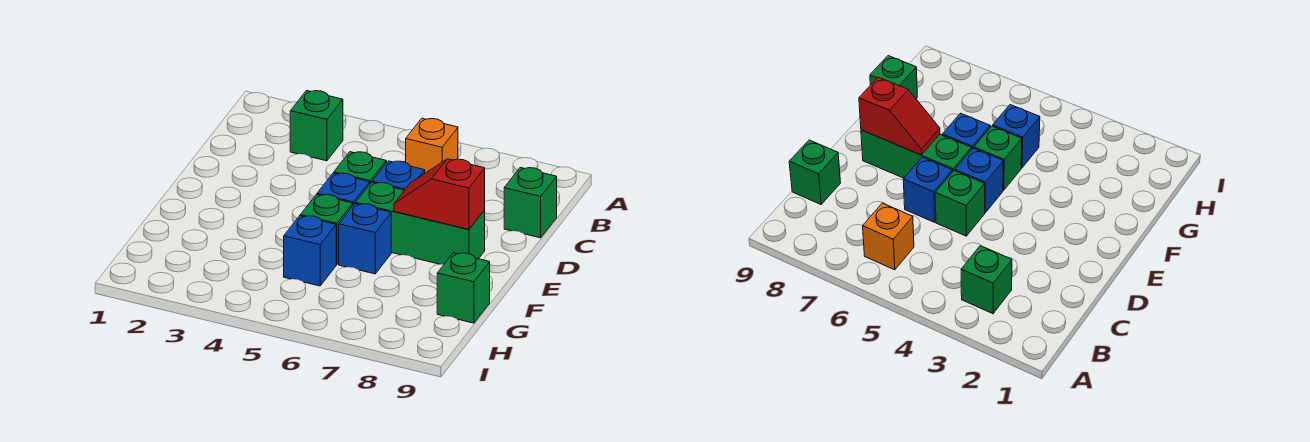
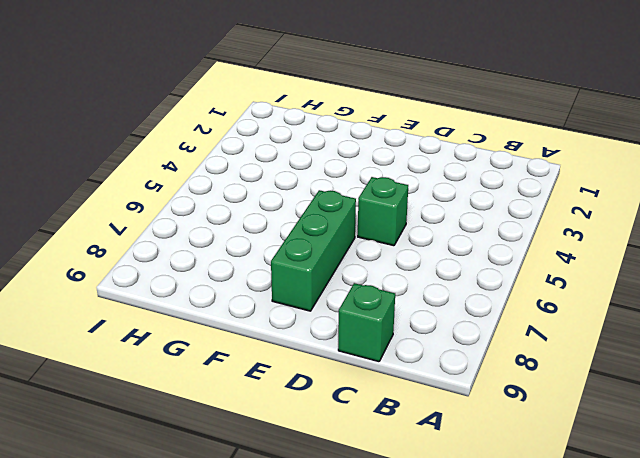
none -> green 1x1 brick [290,91,343,161]
none -> orange 1x1 brick [406,118,458,173]
none -> blue 1x1 brick [372,161,425,190]

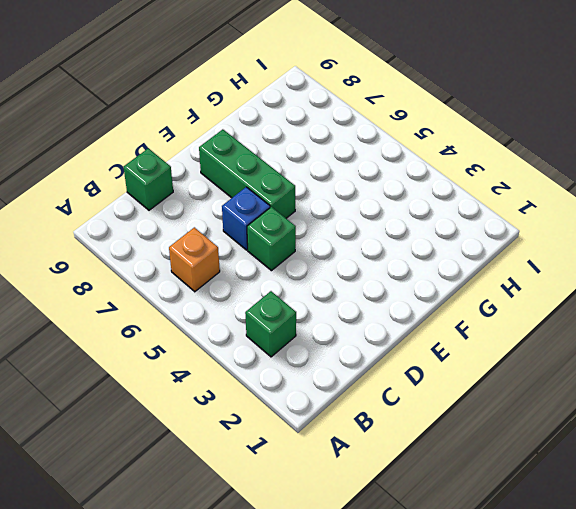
none -> blue 1x1 brick [317,173,370,205]
none -> green 1x1 brick [300,194,353,265]
none -> blue 1x1 brick [339,204,391,274]

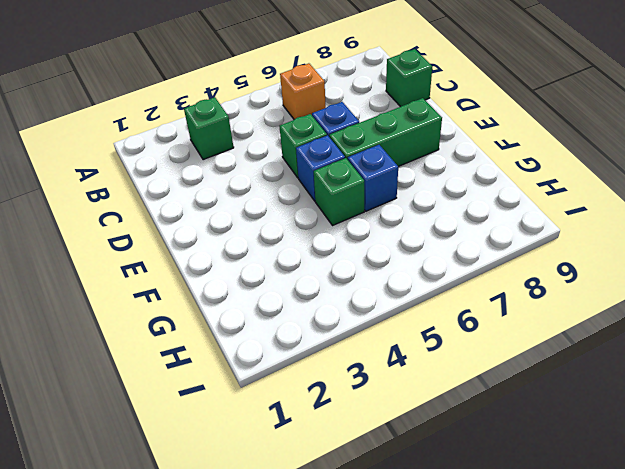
none -> blue 1x1 brick [284,216,336,286]
none -> green 1x1 brick [437,253,490,323]
none -> red 1x2 slope [394,159,485,229]

